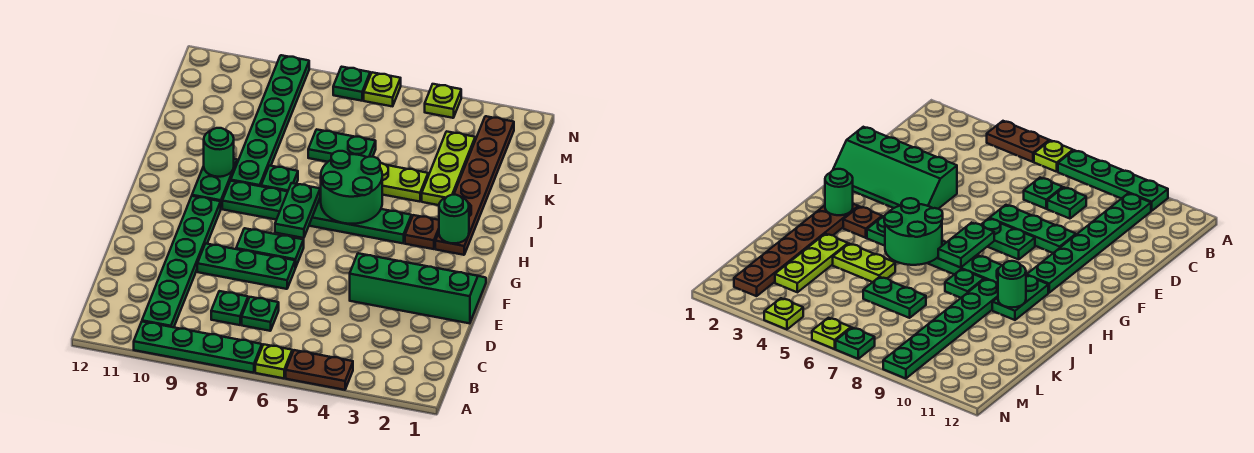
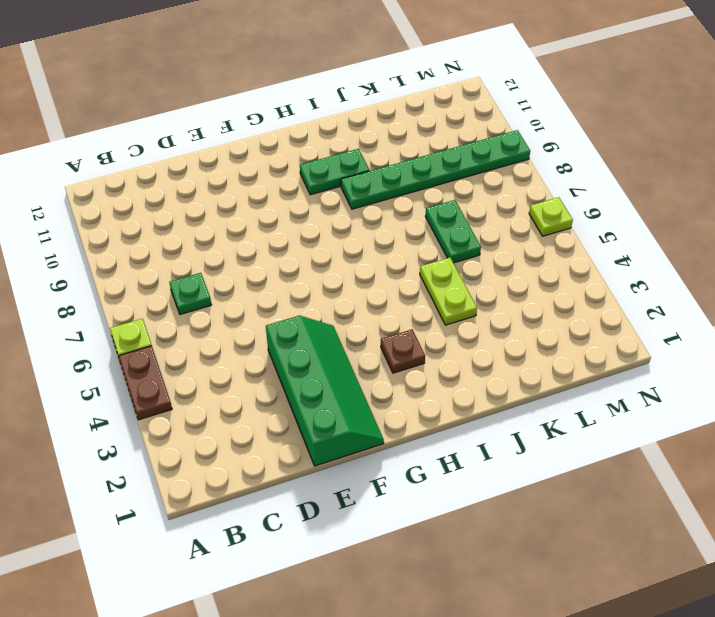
none -> green 1x4 plate [134,322,262,373]
none -> green 1x6 plate [142,196,221,327]
none -> green 1x1 plate [211,291,248,325]

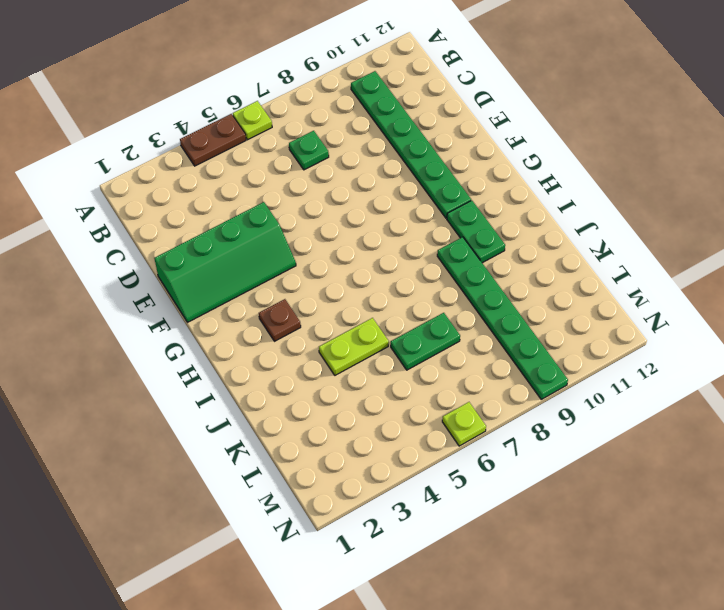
none -> green 1x4 plate [134,322,262,373]
none -> green 1x1 plate [211,291,248,325]
none -> green 1x3 plate [197,244,295,289]

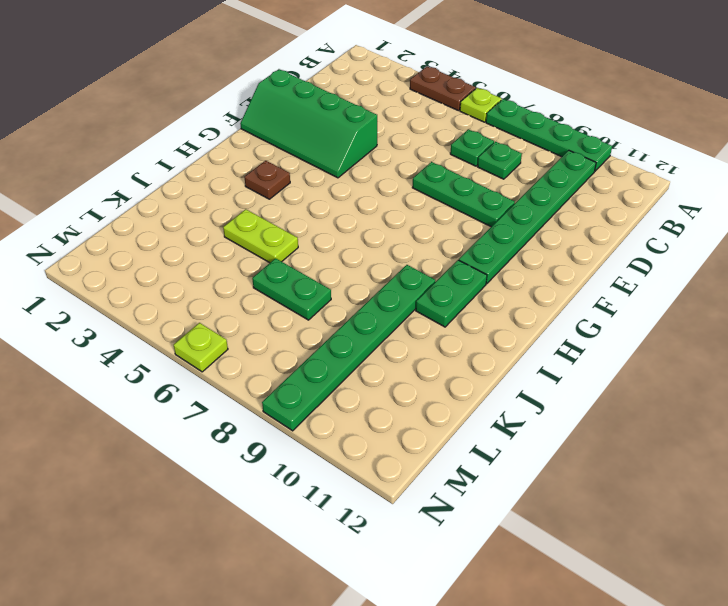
none -> green 1x2 plate [236,228,304,268]
none -> brown 1x6 plate [435,116,514,255]
none -> green 1x6 plate [222,181,411,243]

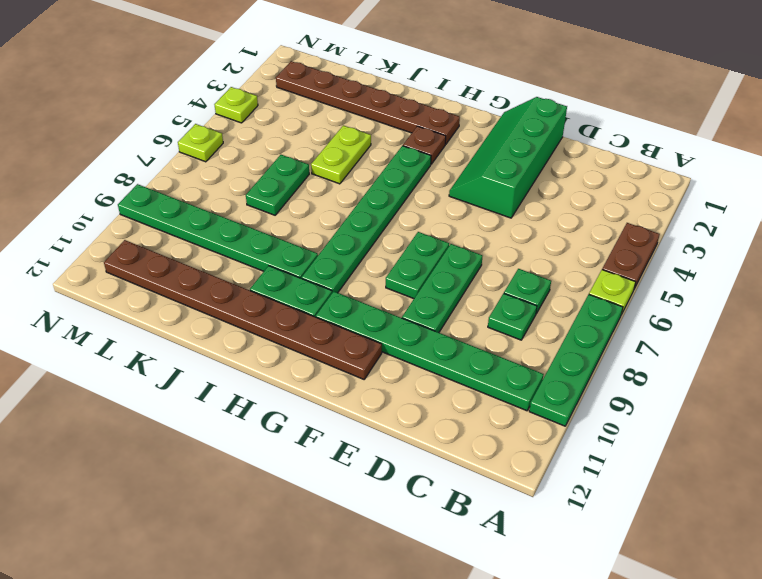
brown 1x8 plate [104,240,382,379] -> none
none -> green 1x1 plate [261,166,298,191]
none -> lime 1x3 plate [422,131,475,205]
none -> green 1x1 plate [333,67,370,101]

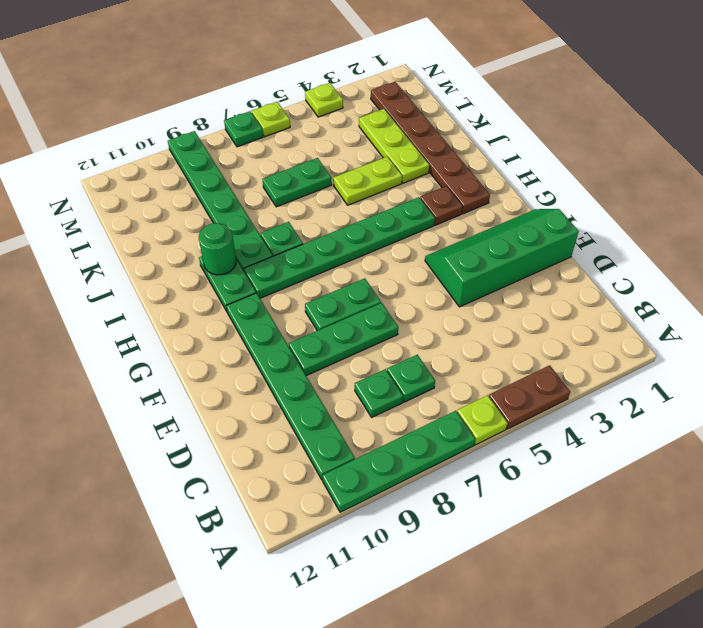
none -> green 1x2 plate [275,183,320,238]
none -> green 1x1 round brick [439,195,469,243]
none -> green 2x2 round brick [321,151,382,224]

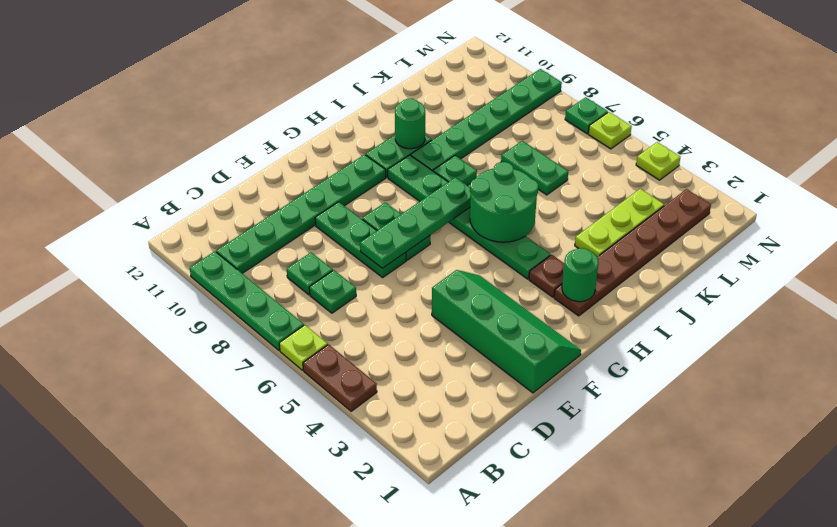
green 1x4 plate [360,177,471,268] -> green 1x2 plate [275,183,320,238]
none -> lime 1x2 plate [380,163,428,202]

